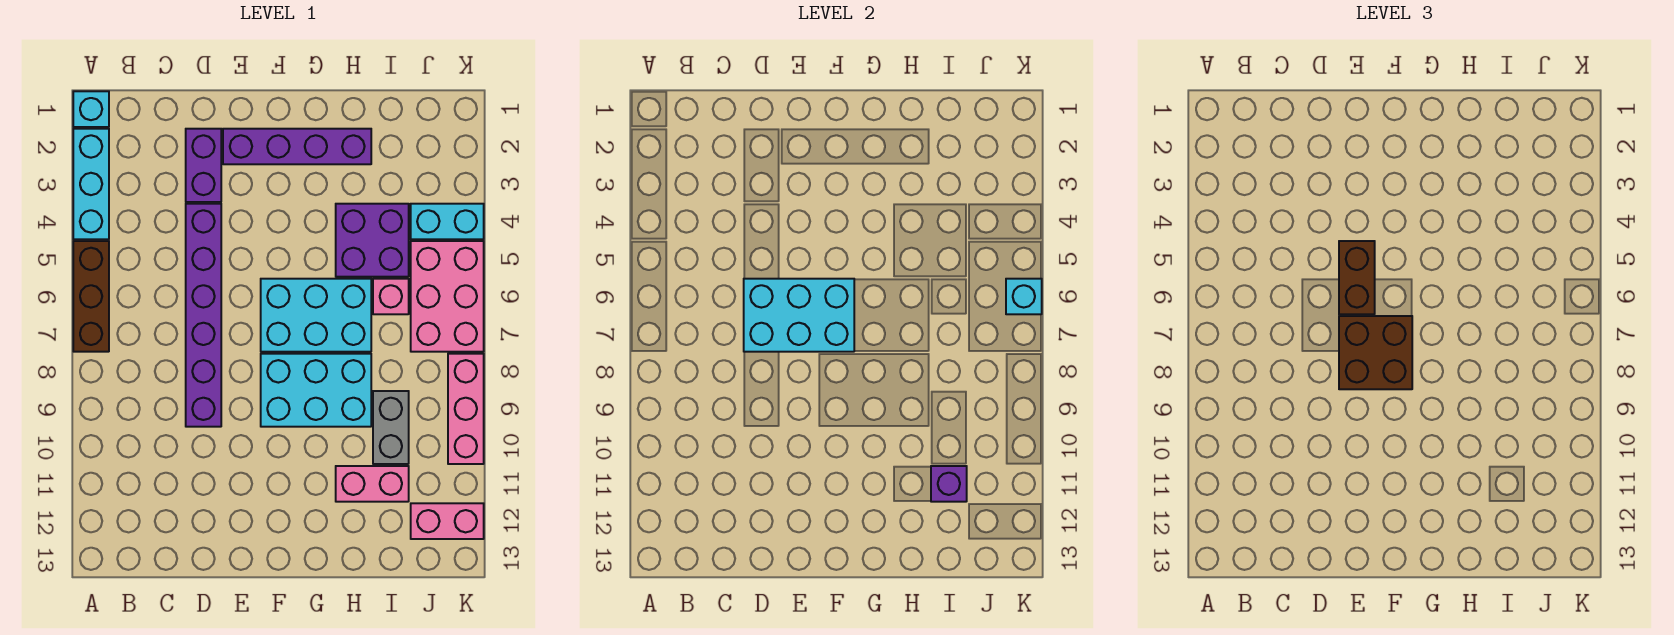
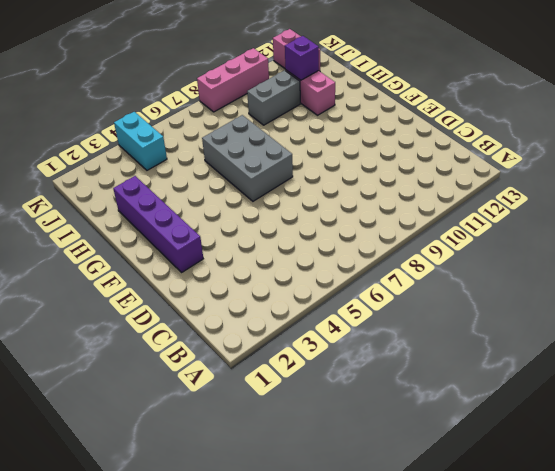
grey 2x3 brick [202,115,293,201] -> cyan 2x3 brick [261,279,371,352]
none -> cyan 1x1 brick [73,91,109,127]
none -> cyan 1x3 brick [73,129,109,239]
none -> brown 1x3 brick [73,241,109,352]

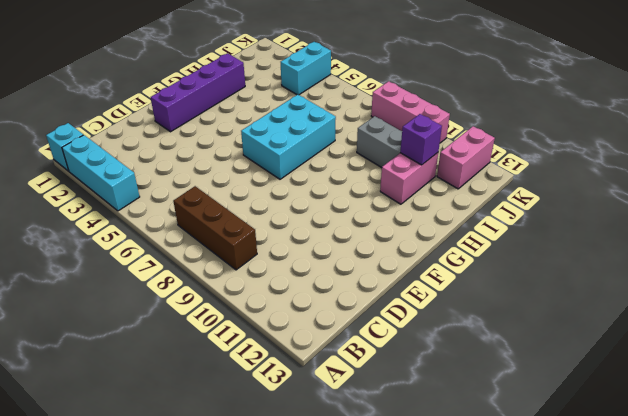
brown 1x3 brick [173,186,257,270] -> brown 1x3 brick moved to [73,241,109,352]
none -> purple 1x2 brick [186,129,221,202]
none -> purple 1x6 brick [186,204,221,427]
none -> cyan 2x3 brick [261,354,371,427]

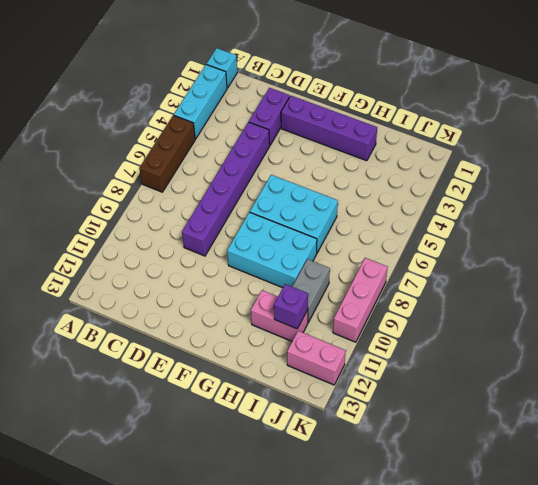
none -> purple 2x2 brick [336,204,409,277]
none -> pink 1x1 brick [373,279,409,314]
none -> cyan 1x2 brick [411,204,484,239]

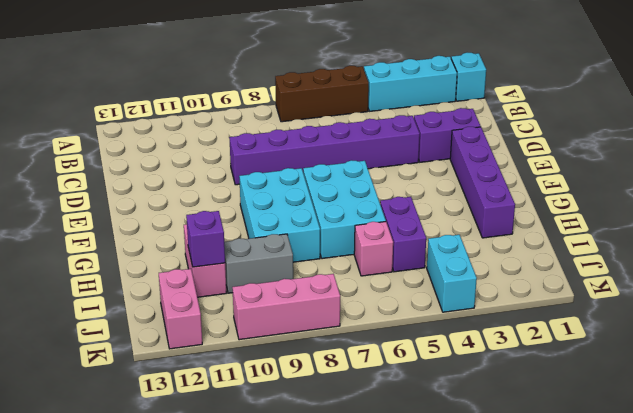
purple 1x2 brick [380,197,426,272] -> purple 2x2 brick [336,204,409,277]
none -> pink 2x3 brick [411,241,484,352]
none -> cyan 2x3 brick [744,279,854,352]
none -> cyan 1x1 brick [1006,279,1042,314]

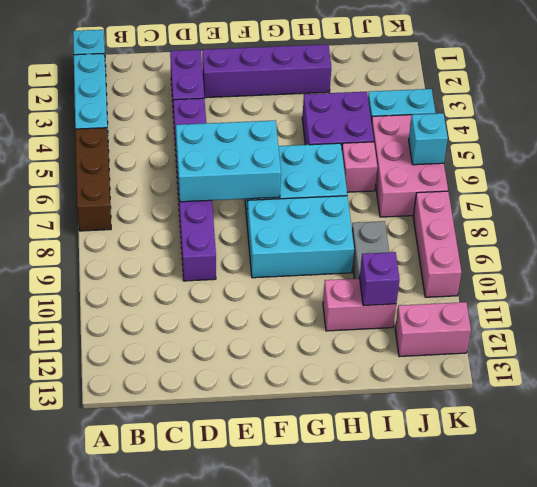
none -> brown 1x2 brick [1339,241,1375,314]
none -> brown 2x2 brick [1339,316,1412,389]

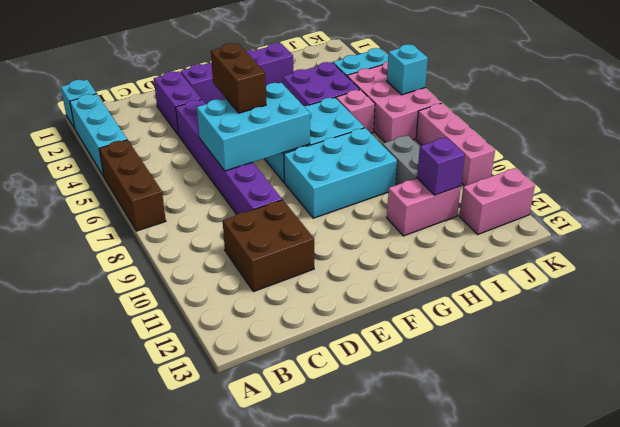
brown 2x2 brick [223,200,314,292] -> brown 2x2 brick moved to [1339,316,1412,389]

